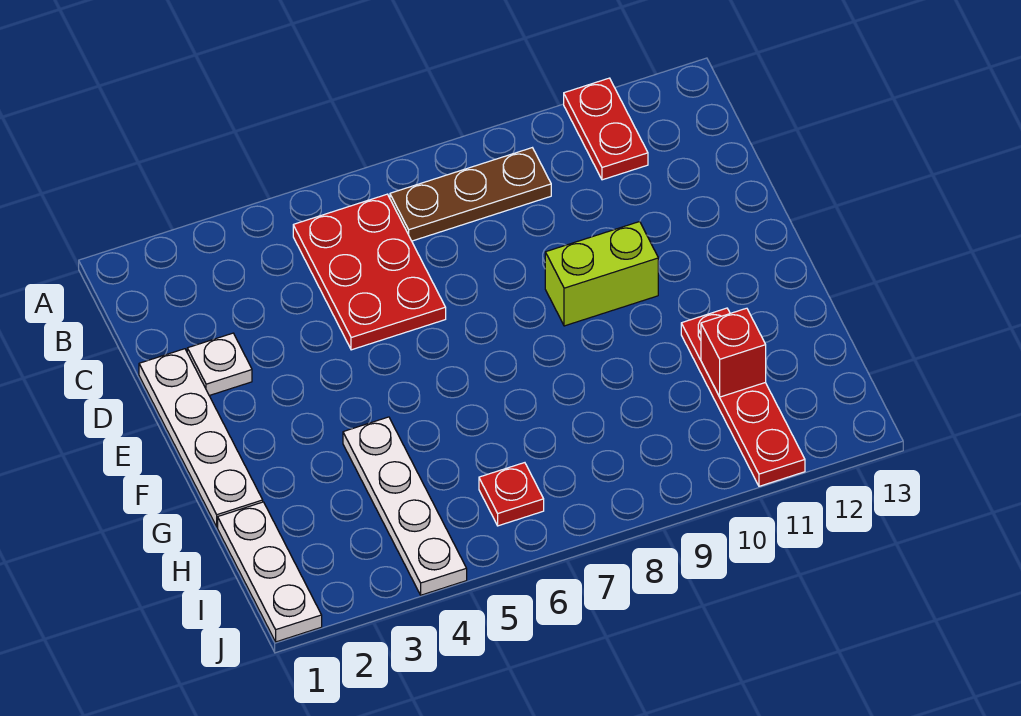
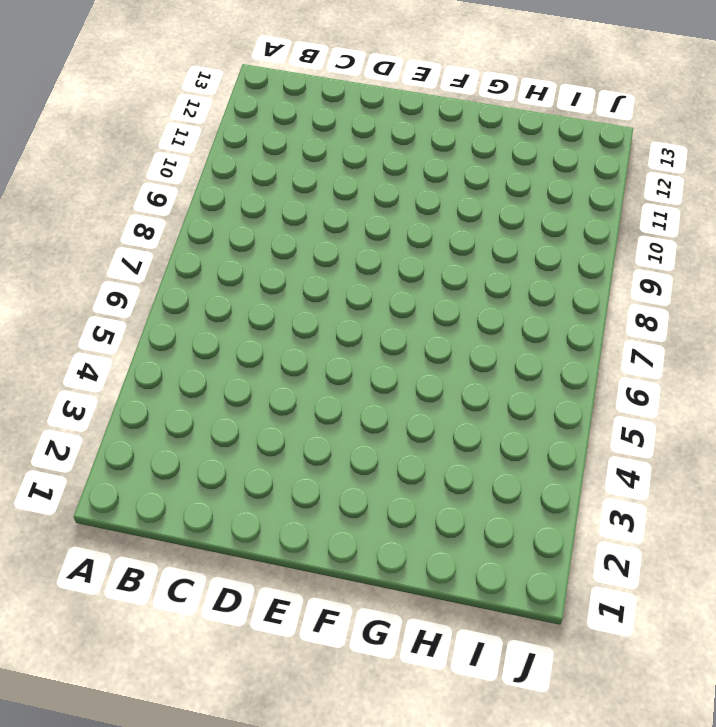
none -> red 1x2 plate [564,78,648,180]
none -> red 2x3 plate [293,194,446,350]

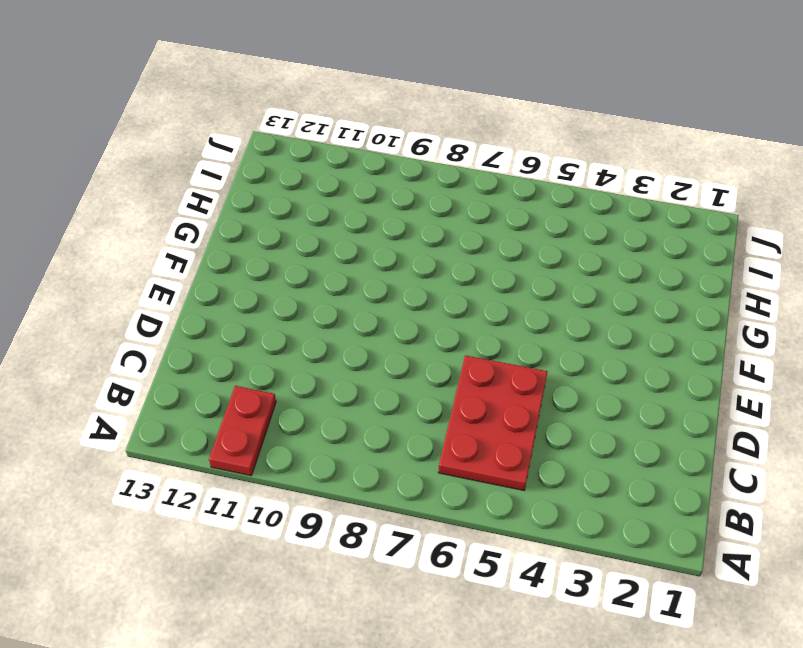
none -> brown 1x3 plate [390,148,551,241]
none -> white 1x4 plate [139,349,263,527]

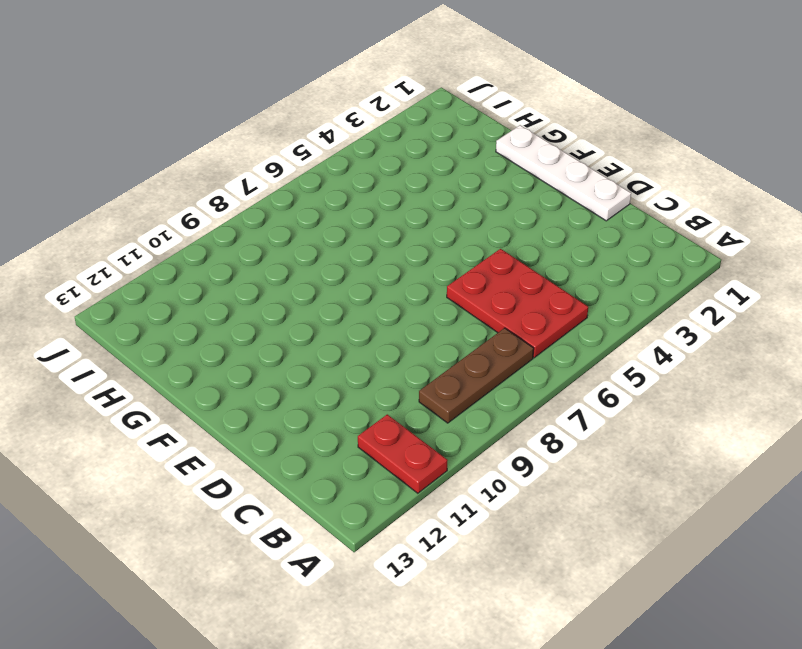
none -> white 1x1 plate [187,333,252,396]
none -> lime 1x2 brick [545,222,658,326]

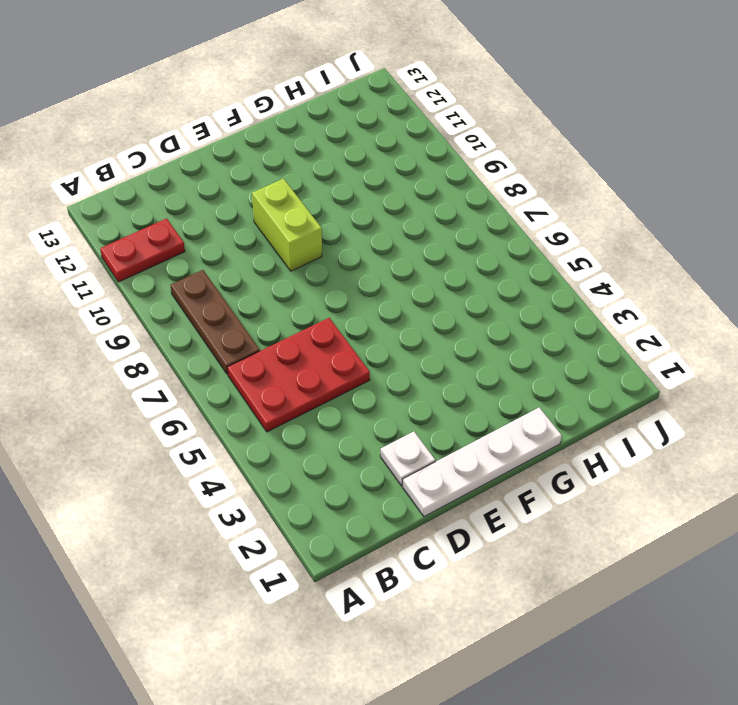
none -> white 1x4 plate [343,417,467,595]
none -> red 1x4 plate [681,308,805,486]

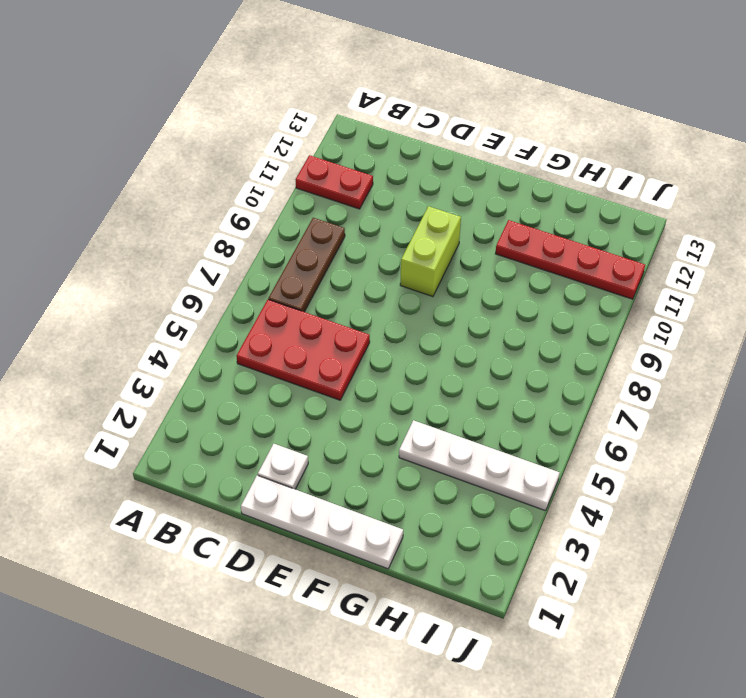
none -> white 1x3 plate [218,502,322,642]
none -> red 1x1 plate [479,463,544,526]

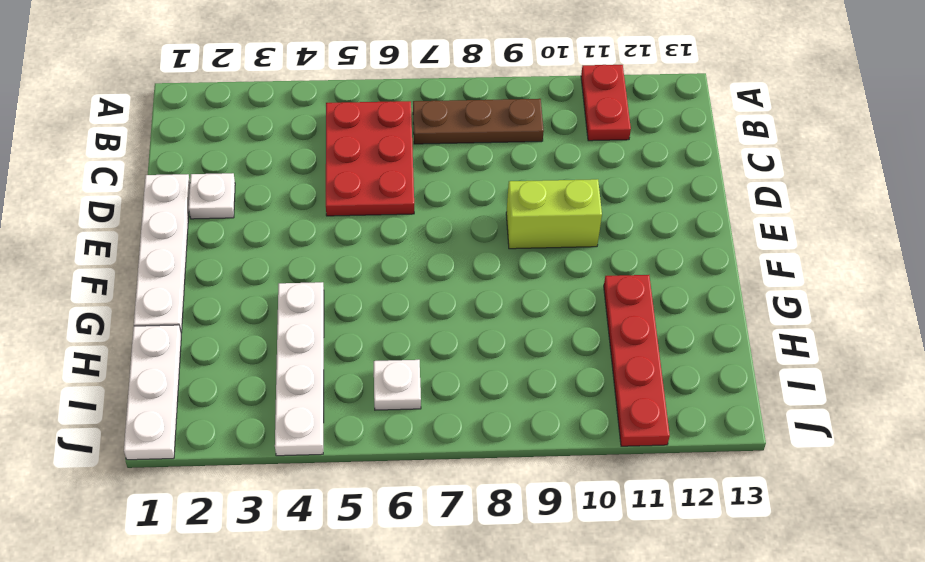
white 1x1 plate [374,360,421,410] -> red 1x1 plate [479,463,544,526]
none -> red 1x1 brick [701,308,766,397]

